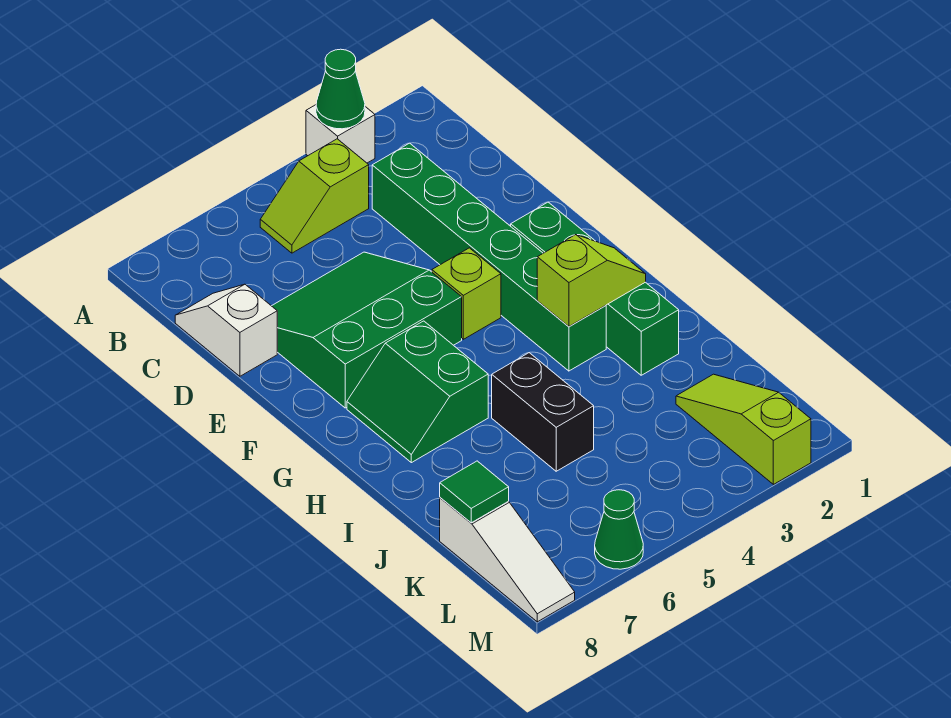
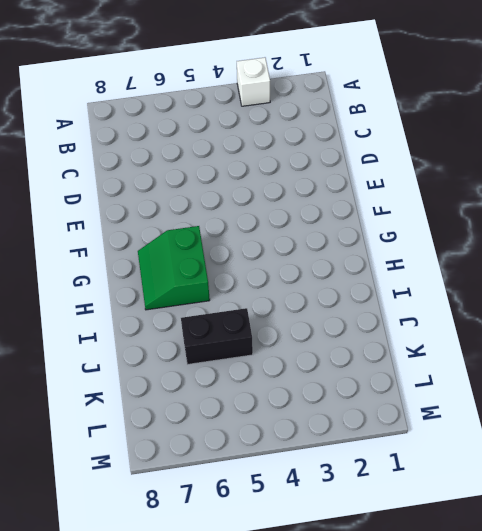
black 1x2 brick [181,308,253,365] -> black 1x2 brick turned to [492,353,594,471]
none -> lime 1x2 slope [260,139,369,253]
none -> green 1x6 brick [372,143,606,371]
none -> white 1x2 slope [175,284,277,376]

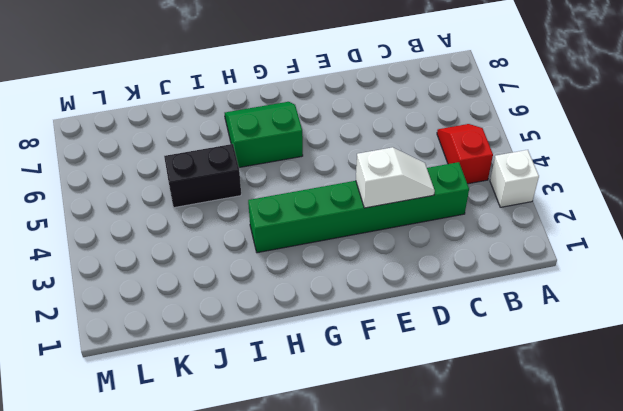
red 1x2 slope [437,124,493,184] -> lime 1x2 slope [260,139,369,253]
white 1x2 slope [356,147,435,208] -> white 1x2 slope moved to [175,284,277,376]
none -> green 3x3 slope [272,252,462,408]
none -> green 1x4 brick [511,202,679,375]
none -> lime 1x1 brick [432,248,501,339]

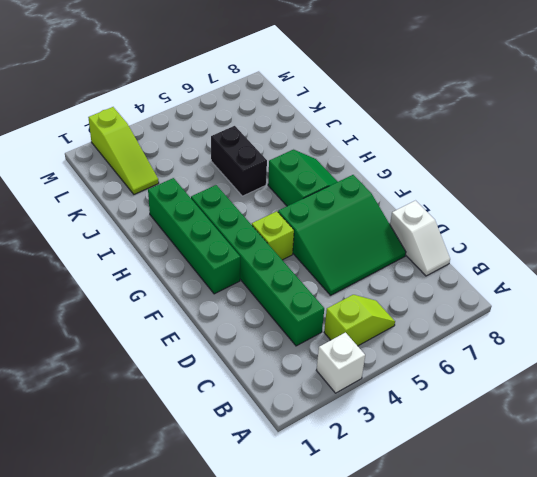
none -> white 1x3 slope [440,498,575,622]
none -> green 1x1 cone [595,490,643,569]
none -> green 1x1 cone [316,49,365,129]

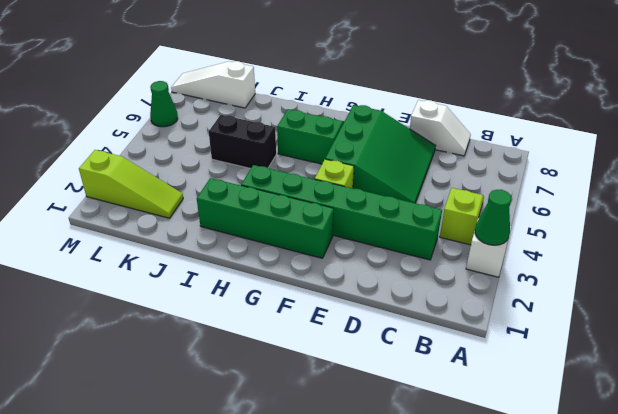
none -> lime 1x2 slope [537,235,646,326]
none -> green 1x1 tile [440,461,509,523]

